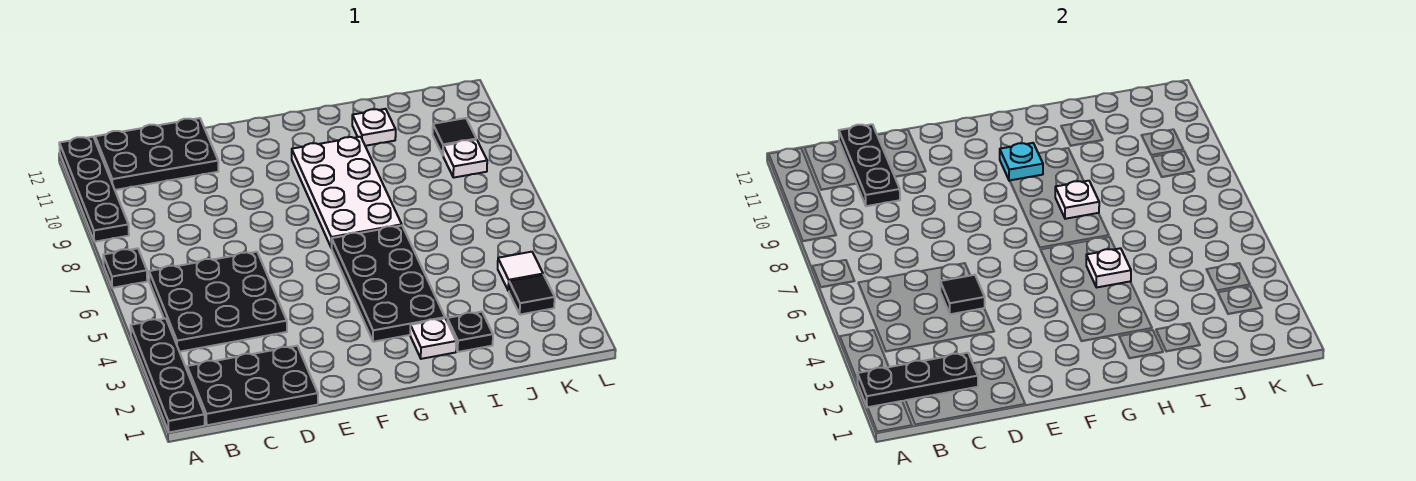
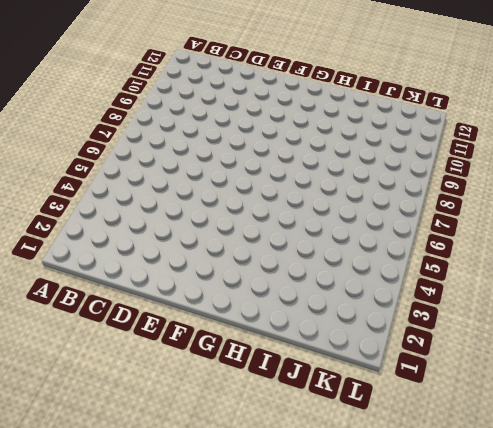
none -> black 1x4 plate [131,318,205,432]
none -> black 1x1 plate [103,248,147,288]
none -> black 1x4 plate [59,137,129,242]

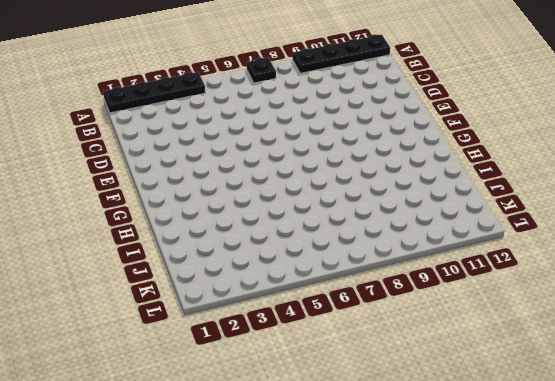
none -> black 2x3 plate [187,346,318,425]
none -> black 3x3 plate [149,252,287,352]
none -> black 2x3 plate [95,118,218,190]

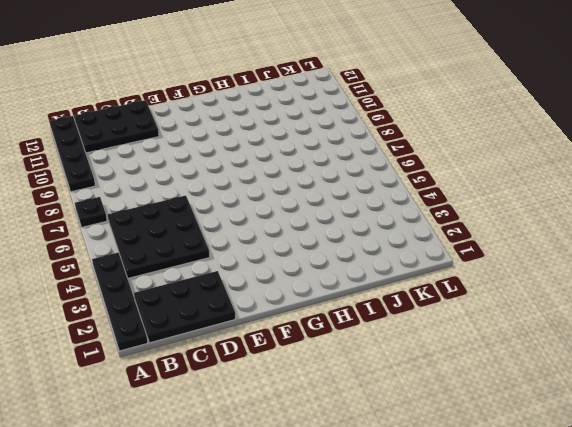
none -> black 2x4 plate [332,226,445,342]
none -> white 2x4 plate [292,137,402,248]
none -> white 1x1 plate [410,318,456,359]

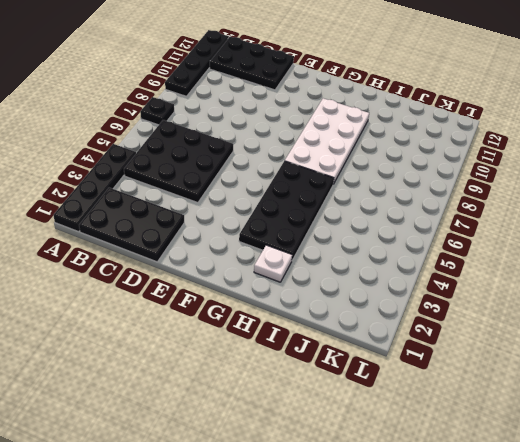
none -> black 1x1 plate [447,312,493,352]
none -> white 1x1 plate [352,109,396,146]
none -> black 1x1 tile [509,275,555,315]

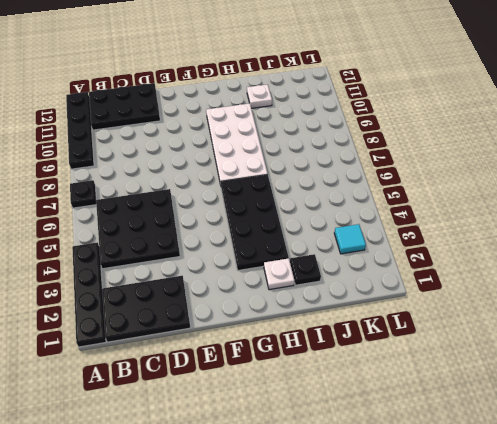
cyan 1x1 tile [334,224,366,254] -> black 1x1 tile [509,275,555,315]
none -> white 1x1 tile [498,252,543,291]
none -> white 1x1 plate [443,140,487,178]
none -> black 1x1 tile [433,118,476,155]

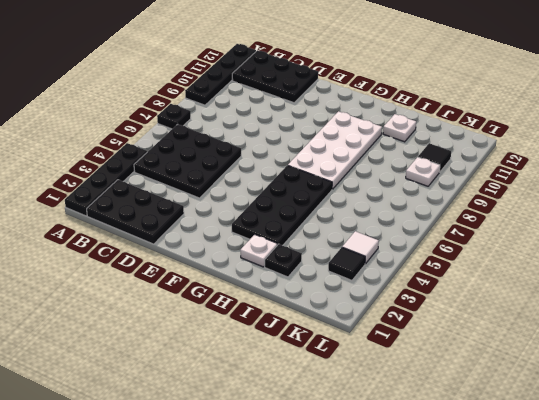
none -> black 1x3 plate [857,353,978,408]
none -> black 1x3 plate [839,124,900,206]
none -> black 1x1 tile [940,275,985,314]

